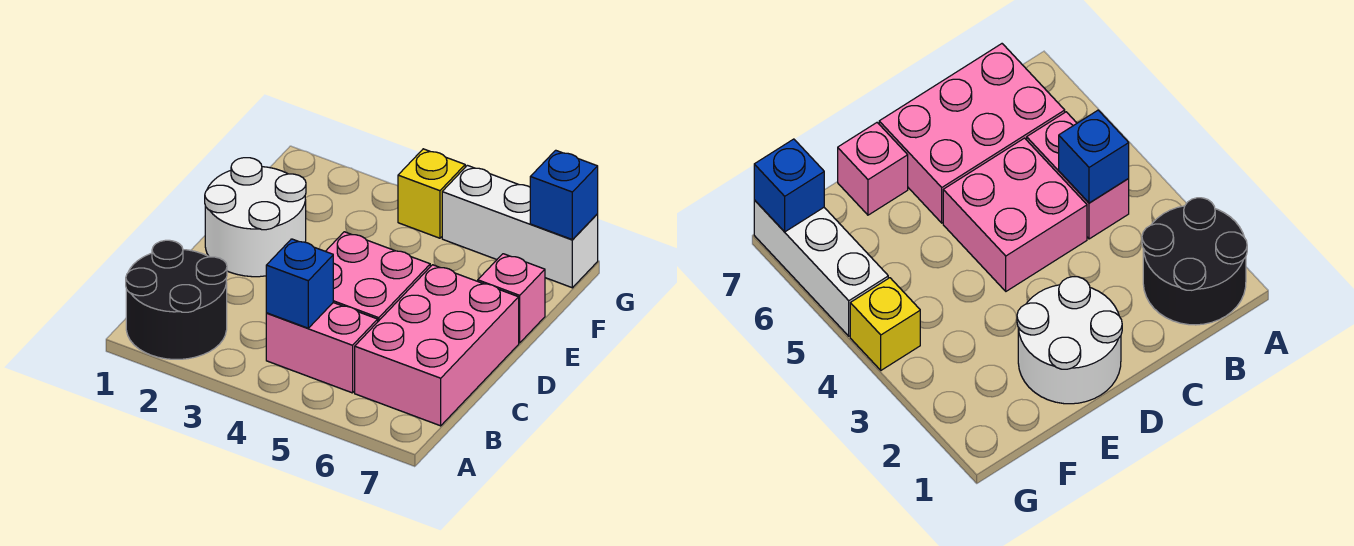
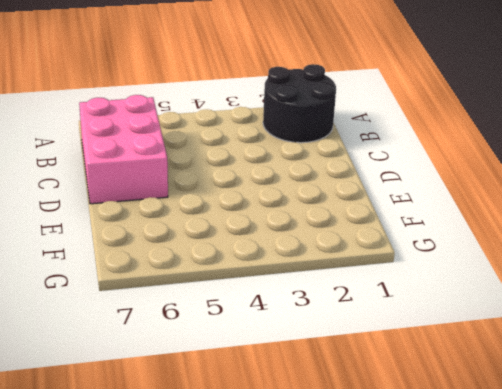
none -> pink 1x2 brick [266,303,378,393]
none -> pink 2x2 brick [326,232,430,321]

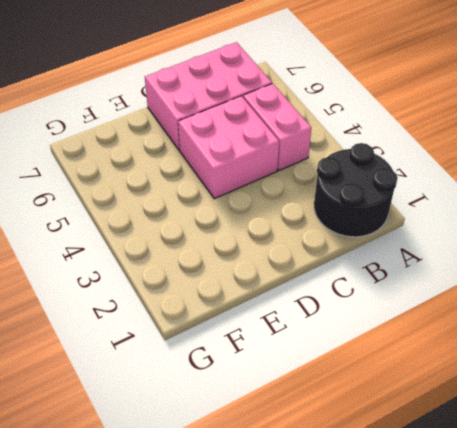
none -> white 2x2 round brick [205,158,306,277]
none -> pink 1x1 brick [478,254,545,343]

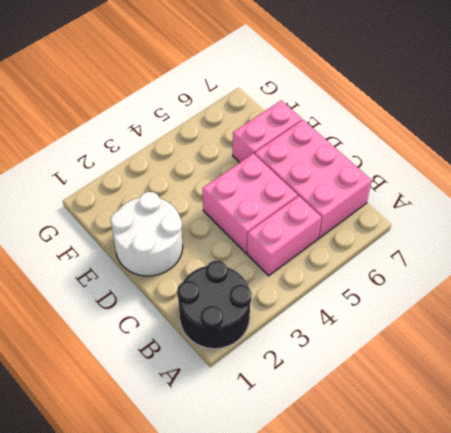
pink 1x2 brick [233,101,302,163] -> pink 1x1 brick [478,254,545,343]
none -> yellow 1x1 brick [398,149,465,238]
none -> white 1x3 brick [442,165,598,288]

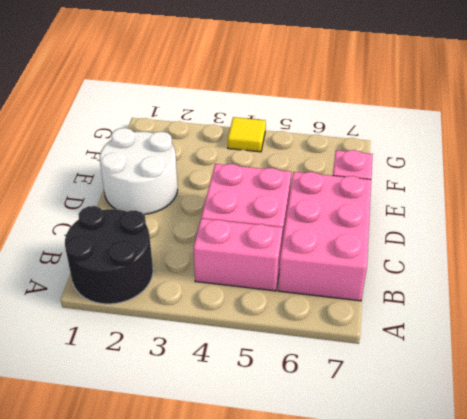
yellow 1x1 tile [228,117,266,152] -> yellow 1x1 brick [398,149,465,238]
none -> white 1x3 brick [442,165,598,288]
none -> blue 1x1 brick [266,239,333,328]

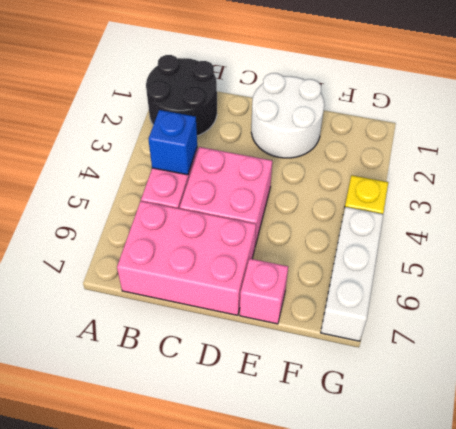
none -> blue 1x1 brick [530,150,598,239]

